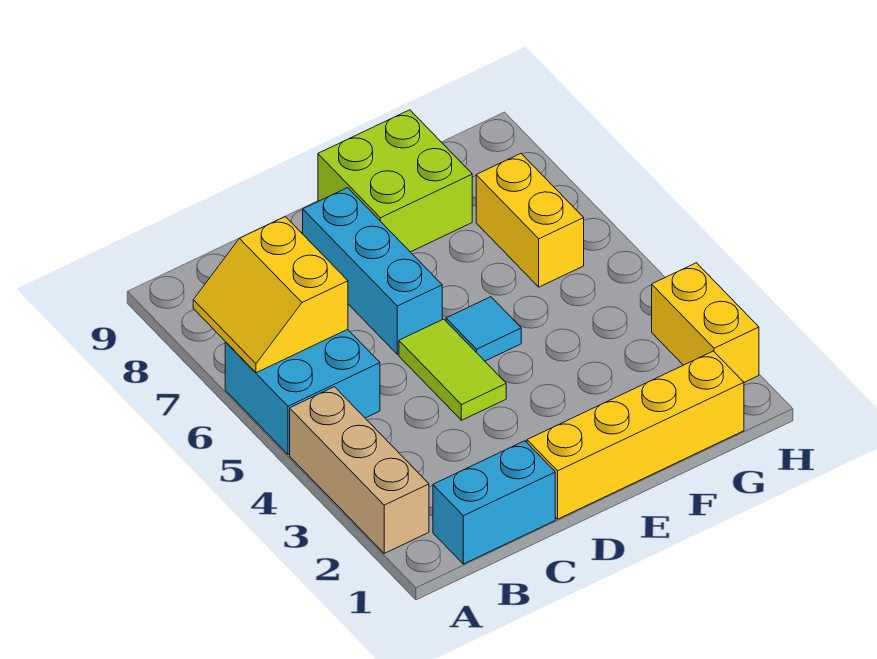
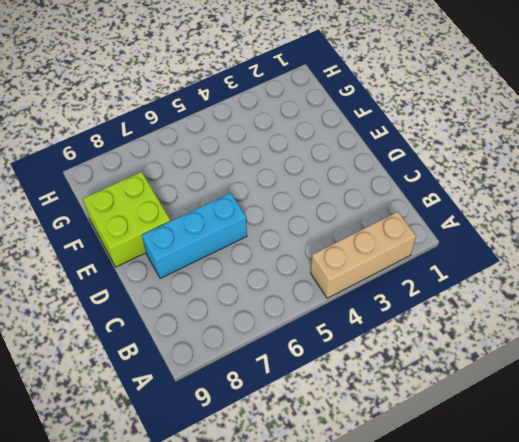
none -> cyan 2x2 brick [225,329,380,455]
none -> cyan 1x2 brick [433,441,555,564]

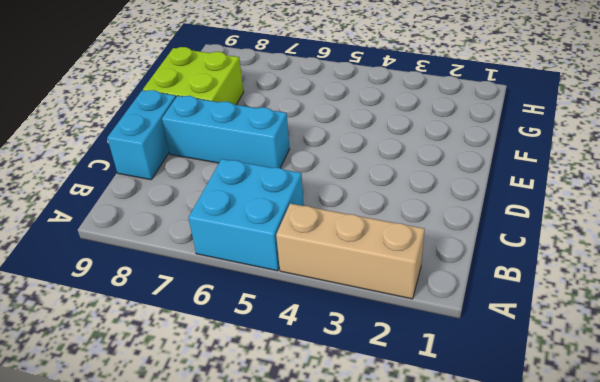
cyan 1x2 brick [107,90,176,180] -> cyan 1x2 brick moved to [433,441,555,564]
none -> yellow 1x4 brick [527,351,744,519]
none -> lime 1x2 tile [399,319,506,420]

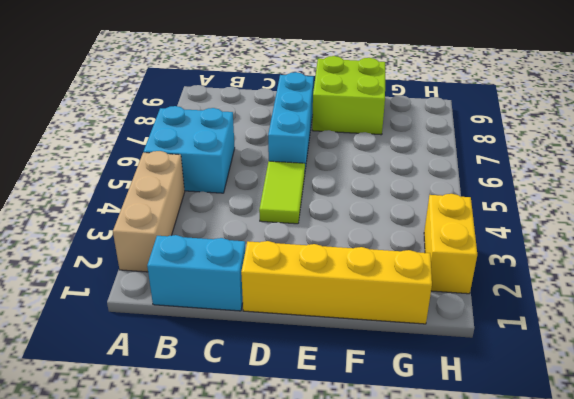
none -> cyan 1x1 tile [446,297,521,361]
none -> yellow 1x2 brick [476,154,584,287]

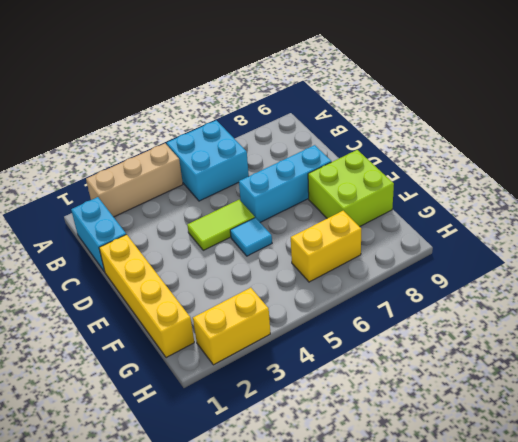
none -> yellow 2x2 slope [193,217,348,373]

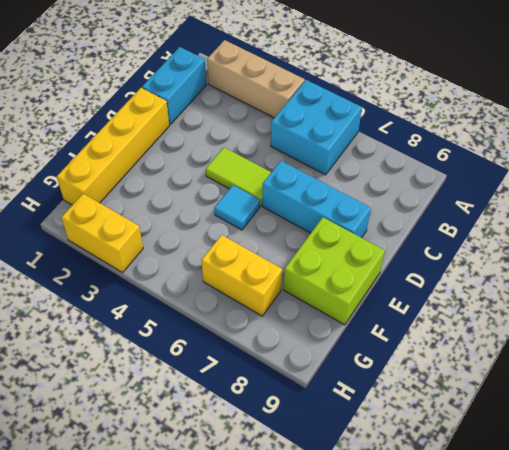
none -> yellow 2x2 slope [193,217,348,373]

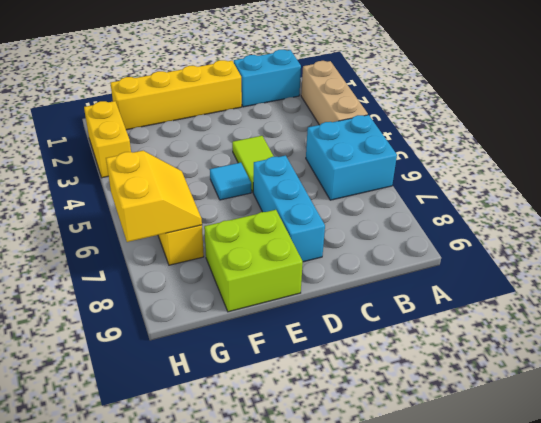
yellow 2x2 slope [106,151,202,242] -> yellow 2x2 slope moved to [193,217,348,373]

